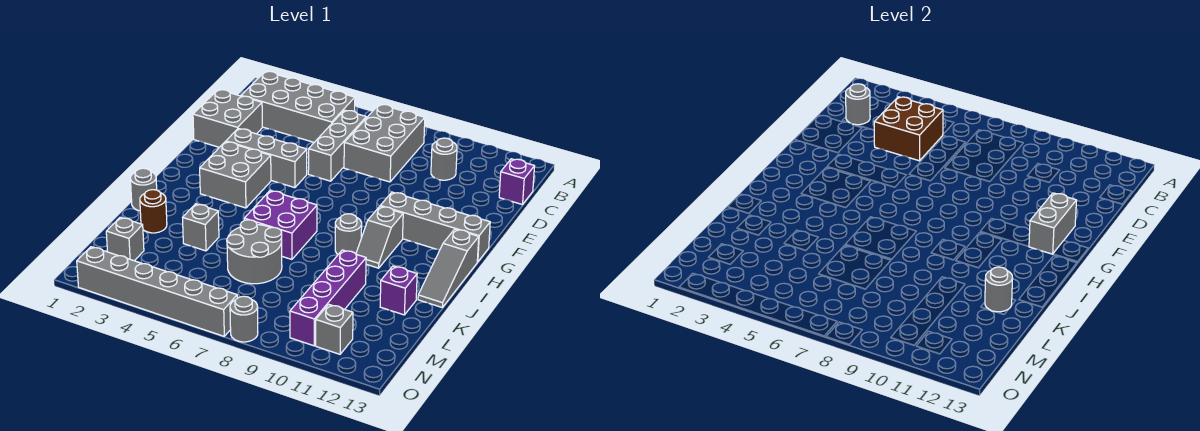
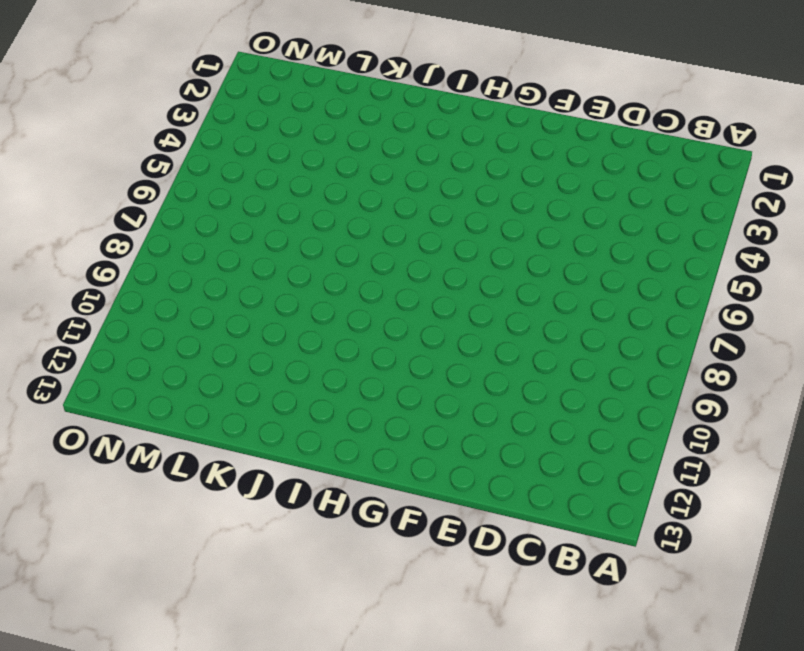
none -> grey 2x4 brick [241,71,355,142]
none -> grey 2x3 brick [344,104,425,182]
none -> grey 1x3 brick [308,110,366,181]

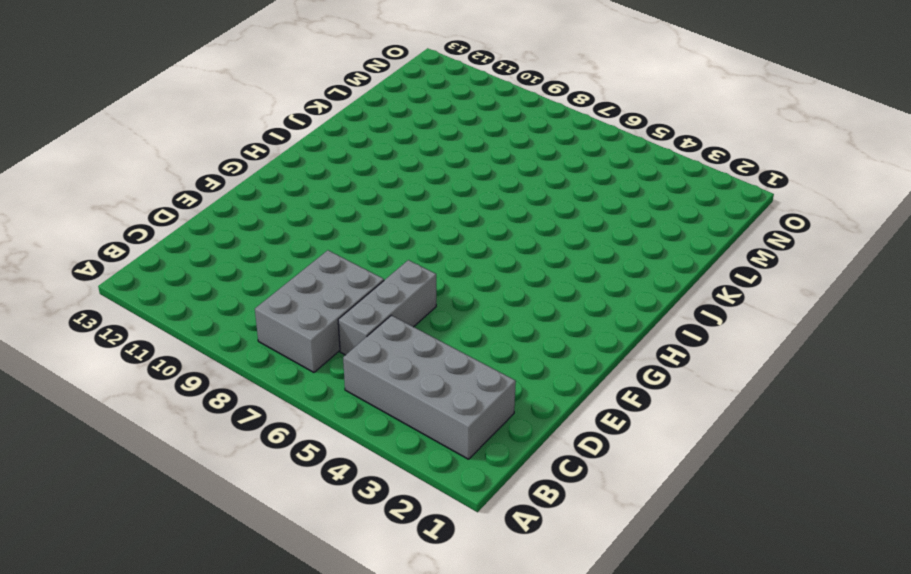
none -> grey 1x1 round brick [431,138,457,180]
none -> purple 1x1 brick [499,159,535,205]
none -> grey 2x2 brick [193,90,262,147]

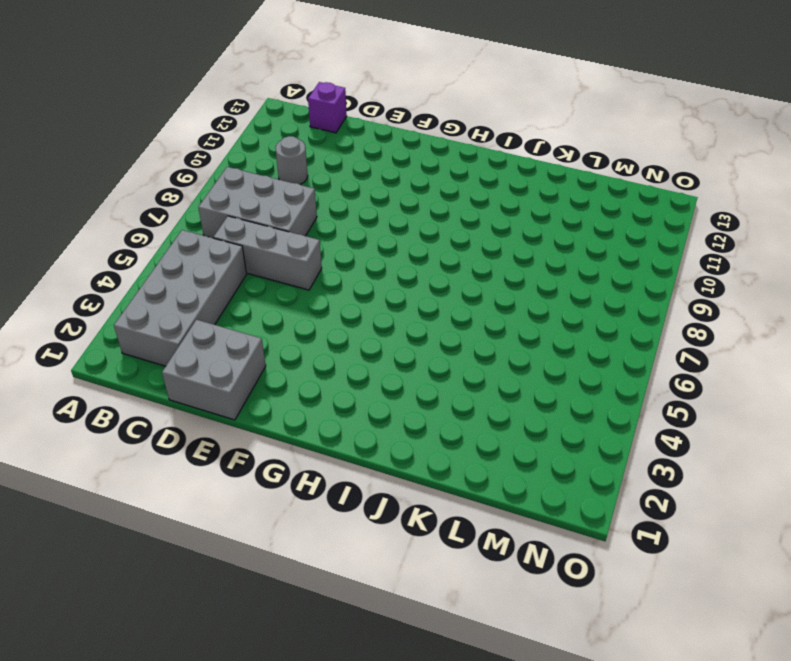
none -> grey 1x3 brick [226,129,307,188]
none -> grey 2x2 brick [200,142,271,208]
none -> grey 1x4 brick [381,192,490,262]

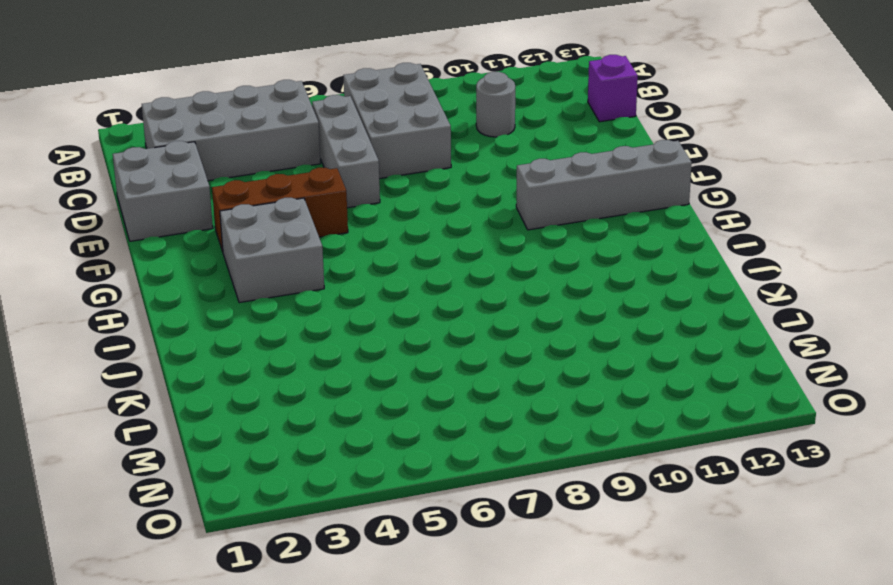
brown 1x3 brick [212,168,348,251] -> grey 1x3 brick [226,129,307,188]
none -> grey 1x2 slope [356,206,403,268]
none -> grey 1x3 slope [418,229,479,307]
none -> purple 2x2 brick [244,191,317,259]

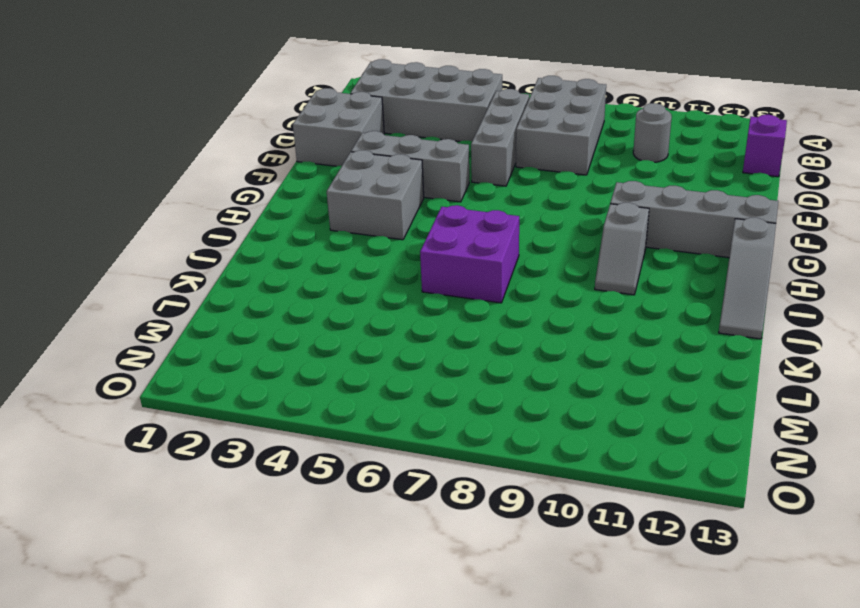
none -> grey 1x1 round brick [335,214,362,254]
none -> grey 1x1 round brick [131,168,157,211]
none -> brown 1x1 round brick [140,190,167,233]

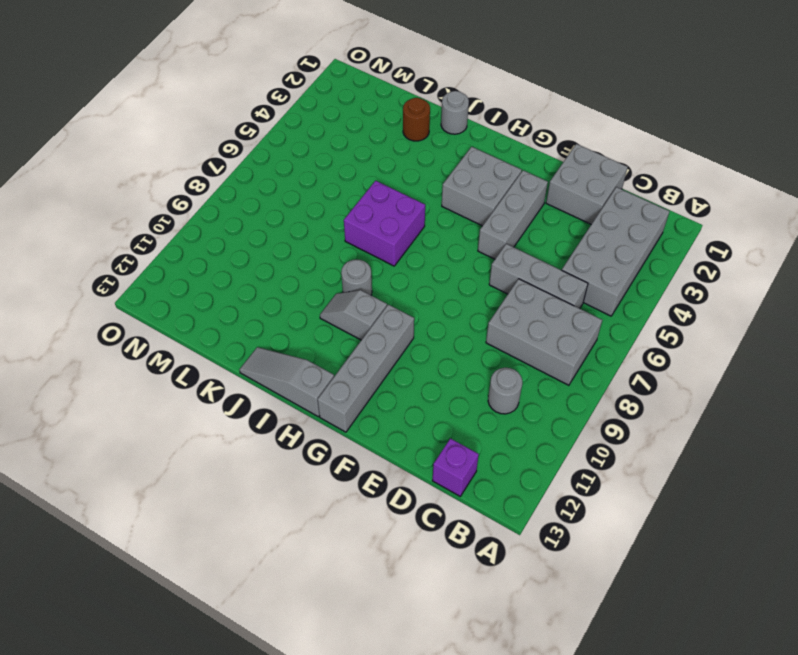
none -> grey 1x1 brick [183,204,219,251]
none -> grey 2x2 round brick [227,220,282,284]
none -> purple 1x4 brick [290,250,366,346]

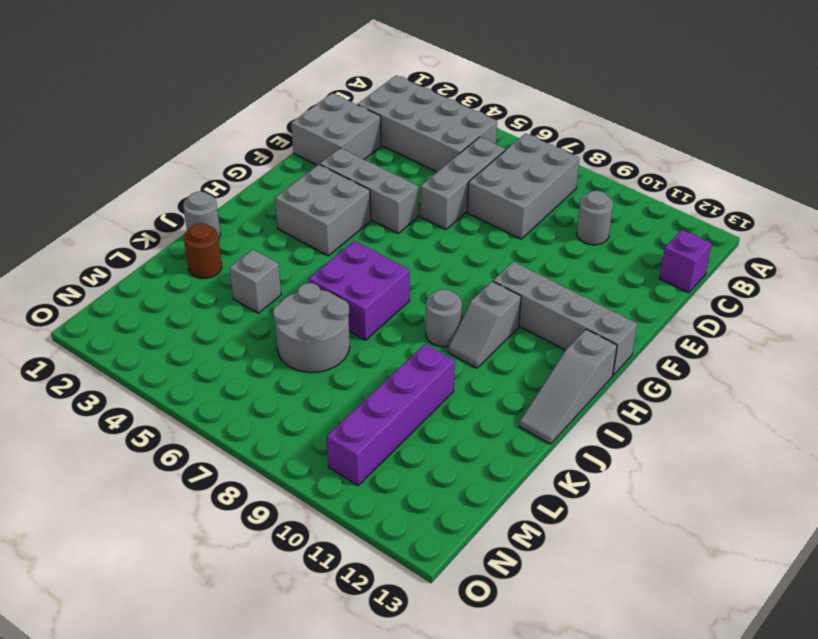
none -> purple 1x1 brick [380,266,417,315]
none -> grey 1x1 brick [106,217,144,261]
none -> grey 1x1 brick [316,304,353,354]

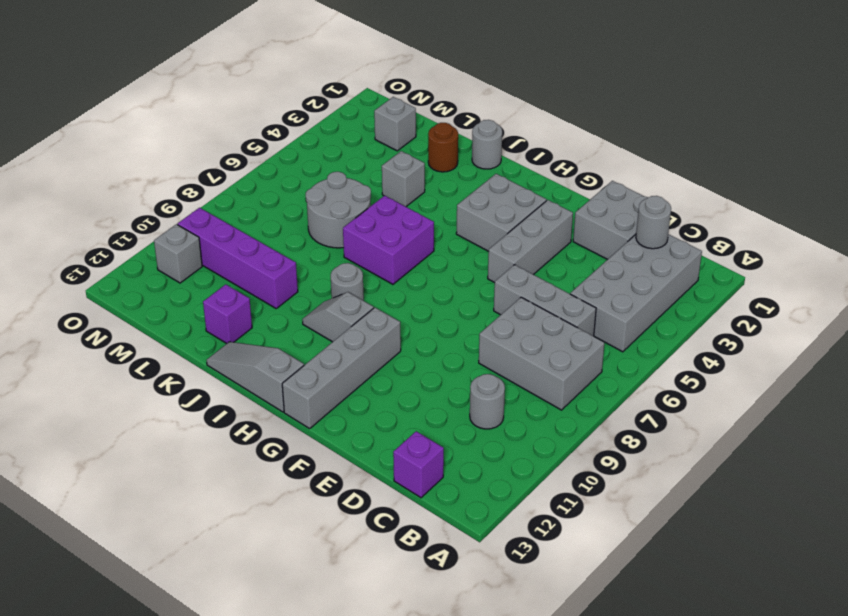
none -> grey 1x6 brick [77,247,237,336]
none -> grey 1x1 round brick [230,296,258,342]
none -> brown 2x2 brick [874,97,943,161]

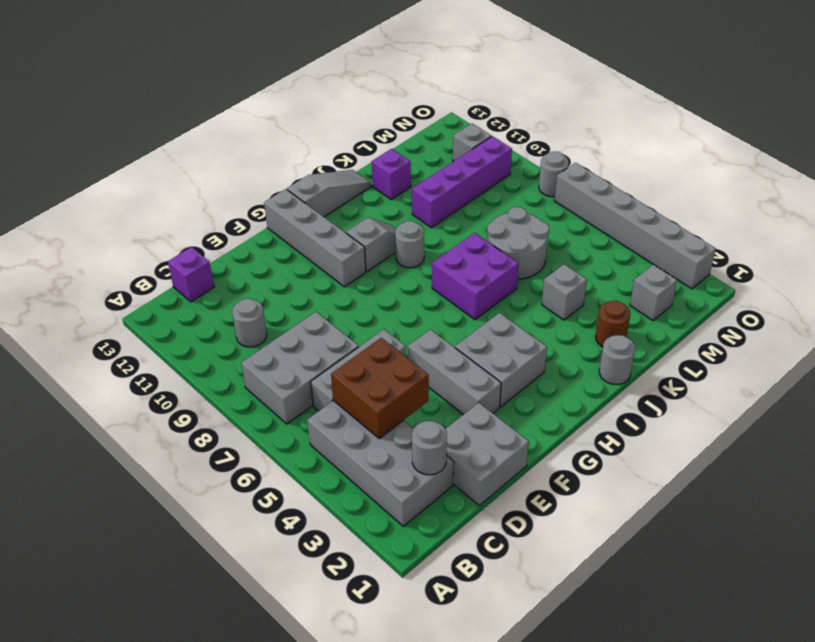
none -> grey 1x2 brick [1029,193,1077,254]
none -> grey 1x1 round brick [985,267,1013,312]

